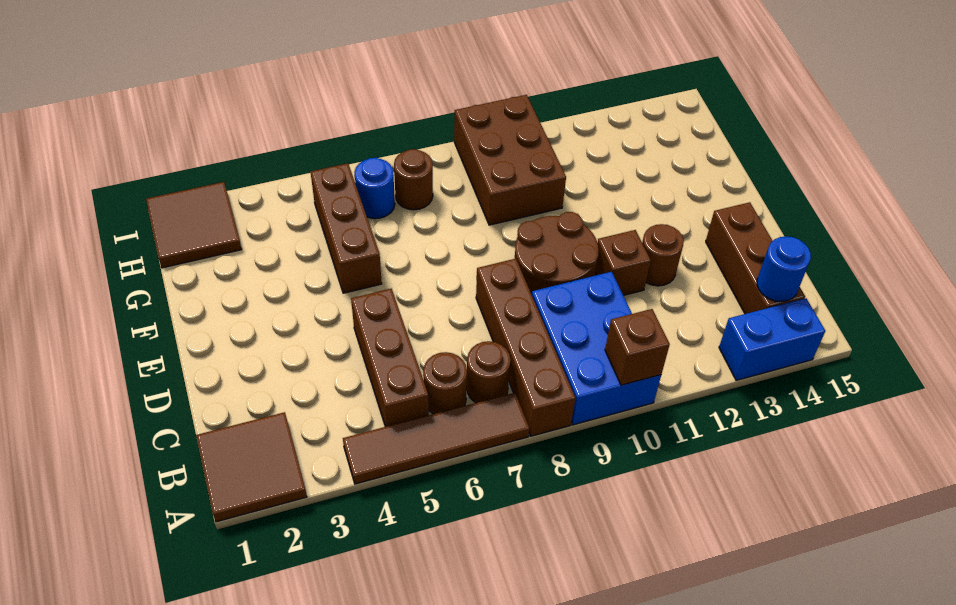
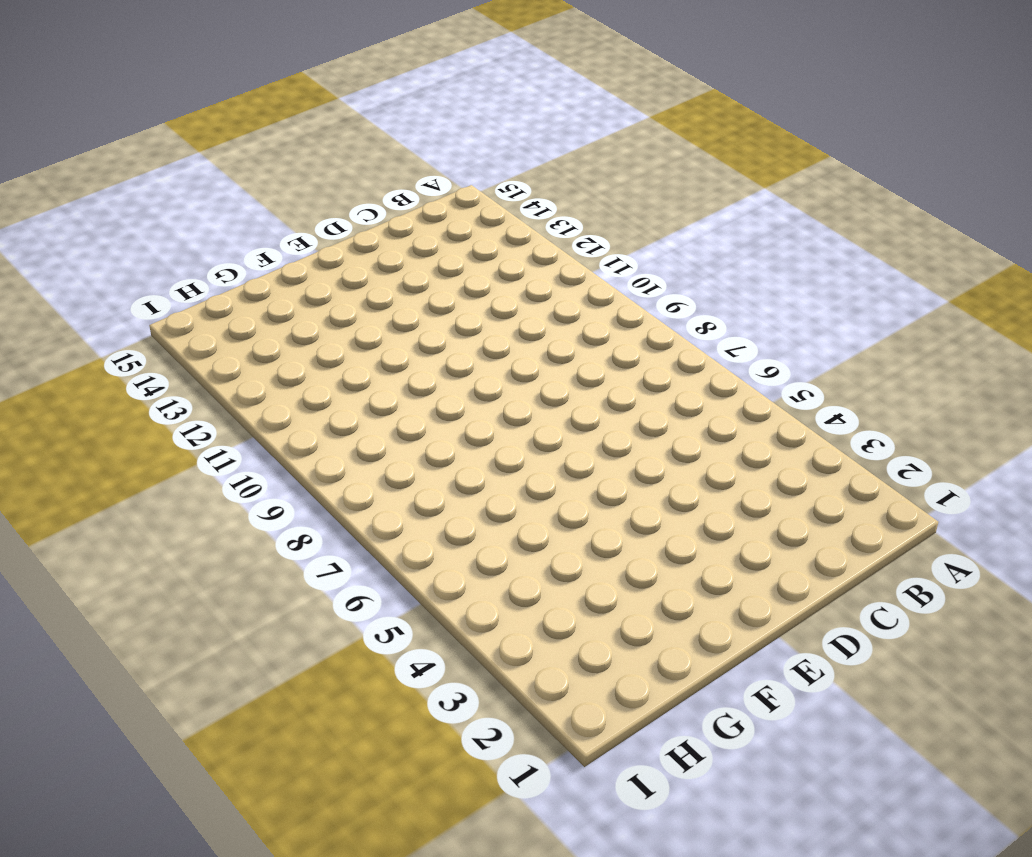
none -> brown 2x2 tile [196,412,307,522]
none -> brown 1x4 tile [343,393,529,484]
none -> brown 1x4 brick [476,259,575,436]

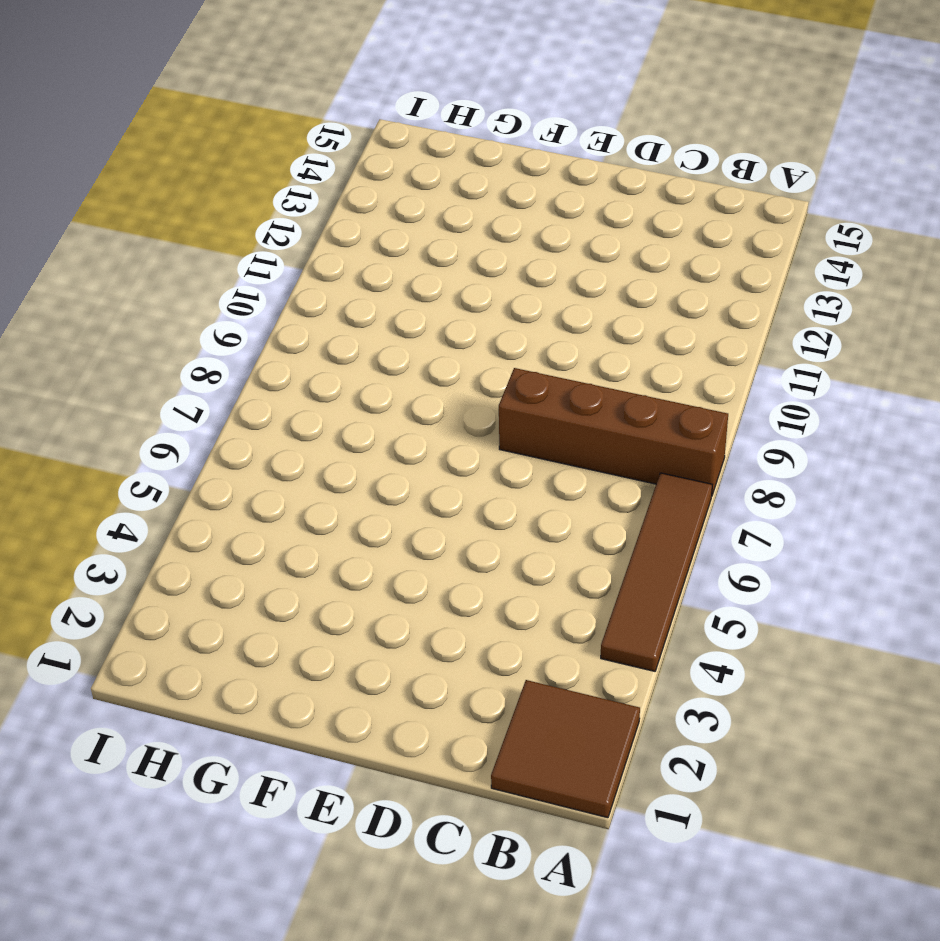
none -> blue 2x3 brick [532,272,661,425]
none -> blue 1x2 brick [719,298,825,380]
none -> brown 1x3 brick [351,289,429,427]

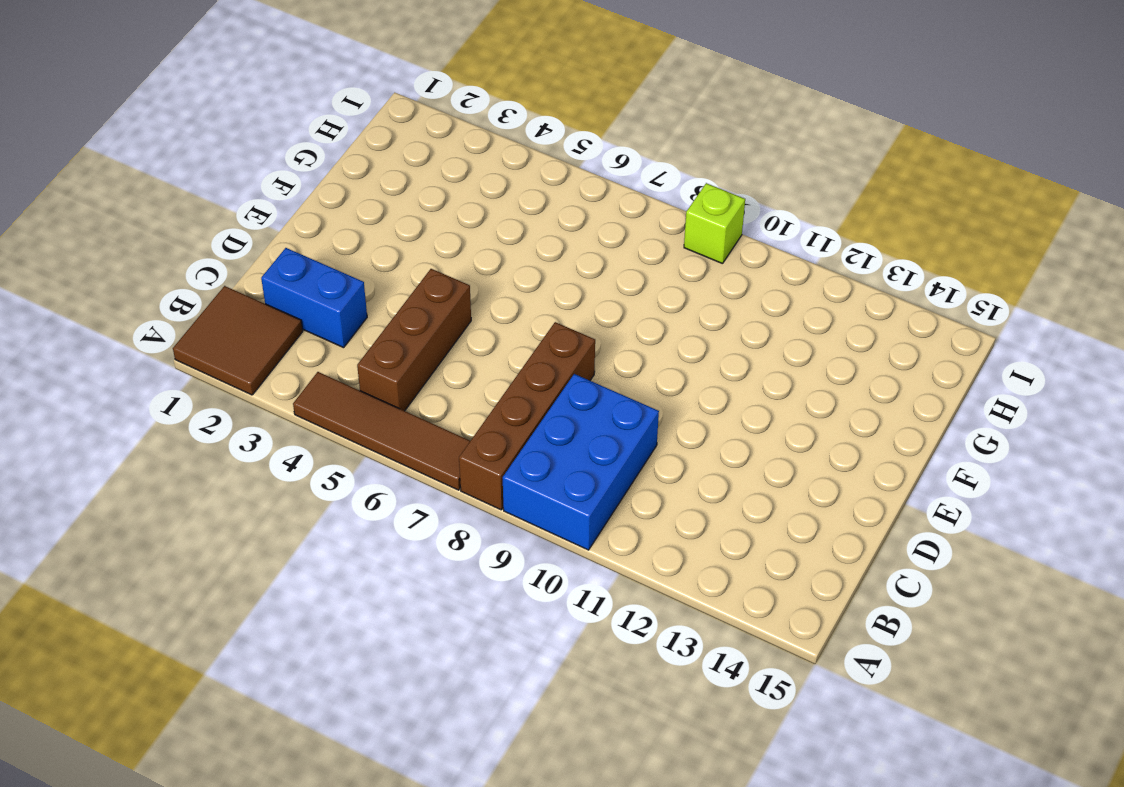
blue 1x2 brick [261,248,367,348] -> blue 1x2 brick moved to [719,298,825,380]
lime 1x1 brick [684,183,745,264] -> brown 2x3 brick [454,95,566,225]
none -> brown 1x1 round brick [423,352,467,414]
none -> brown 1x1 round brick [467,341,511,403]
none -> brown 1x3 brick [706,202,805,314]

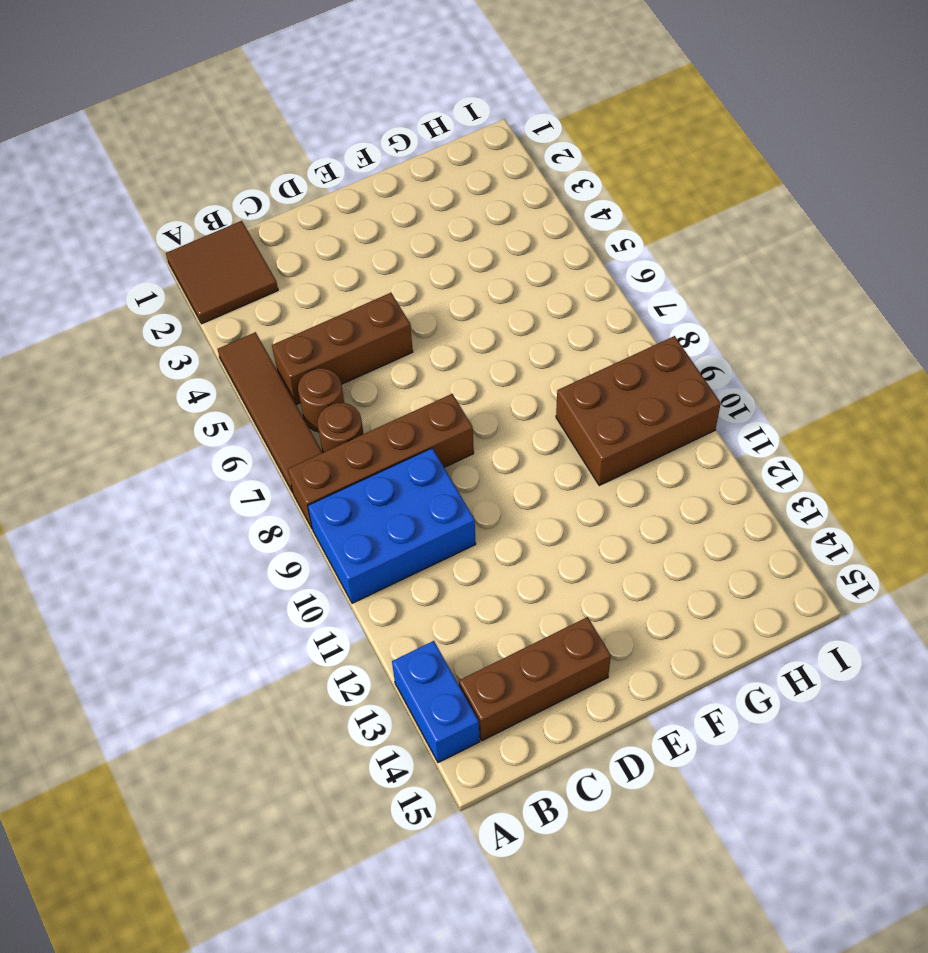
none -> brown 2x2 round brick [515,212,599,294]
none -> brown 1x1 brick [595,230,651,295]
none -> brown 1x1 round brick [642,224,684,286]

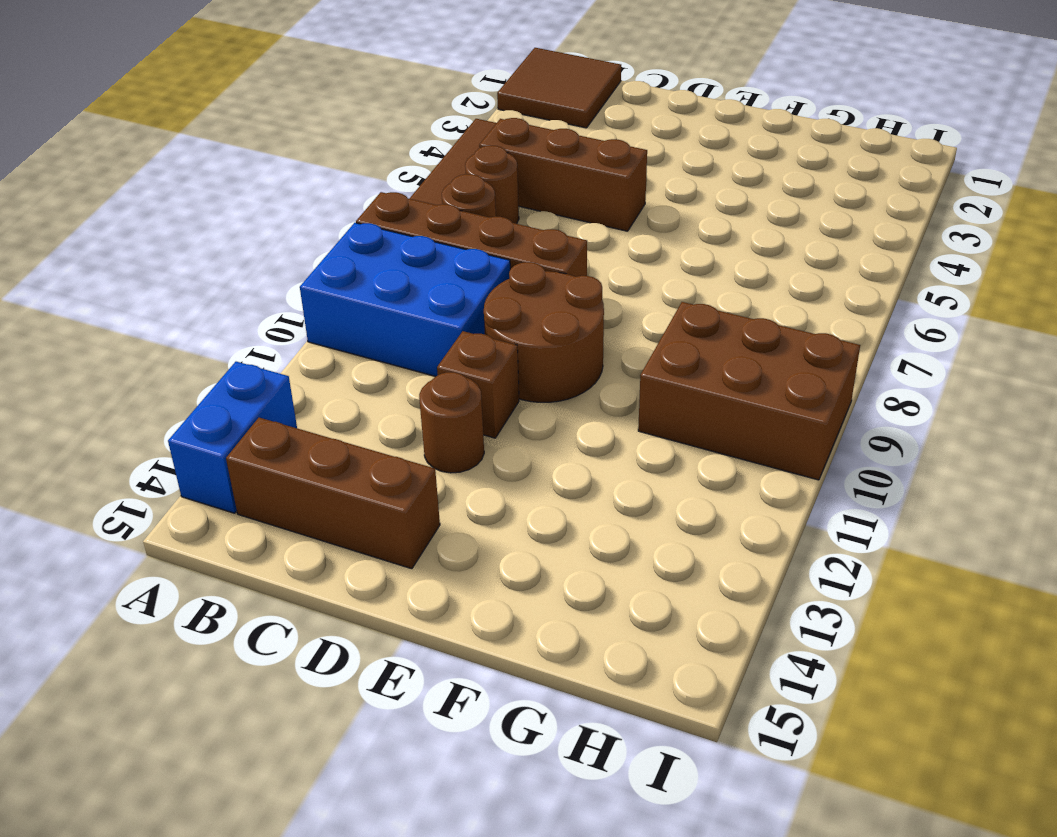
none -> brown 1x3 brick [311,163,382,293]
none -> brown 2x2 tile [146,182,242,268]
none -> blue 1x1 round brick [354,158,395,219]

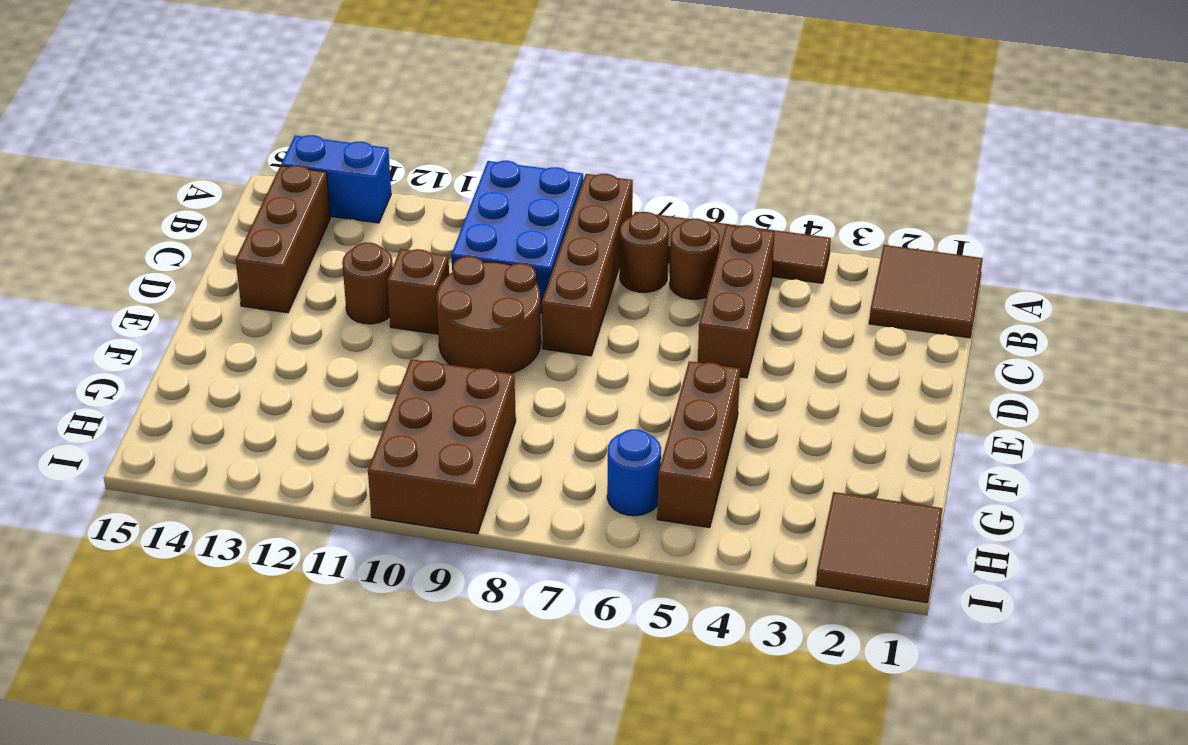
none -> brown 1x1 round brick [394,149,433,210]
none -> brown 1x1 brick [605,309,670,385]
none -> blue 1x1 round brick [757,236,811,302]

